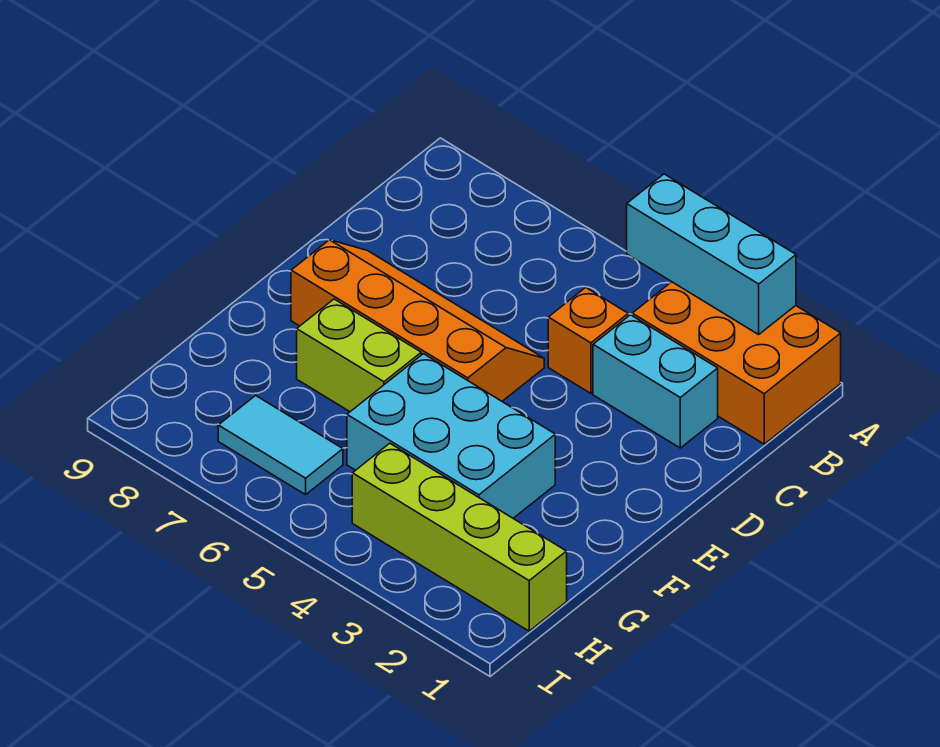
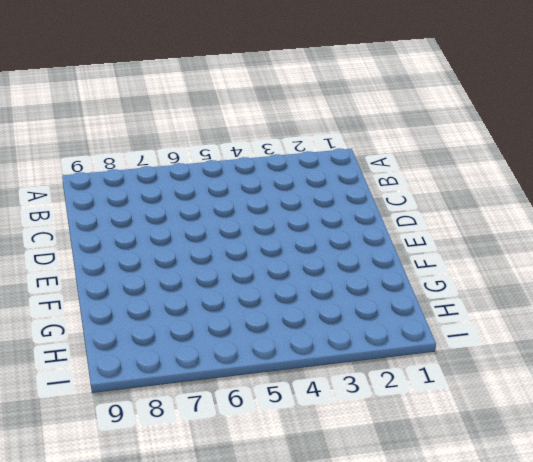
none -> orange 2x3 brick [632,282,841,444]
none -> cyan 1x2 brick [593,315,718,448]

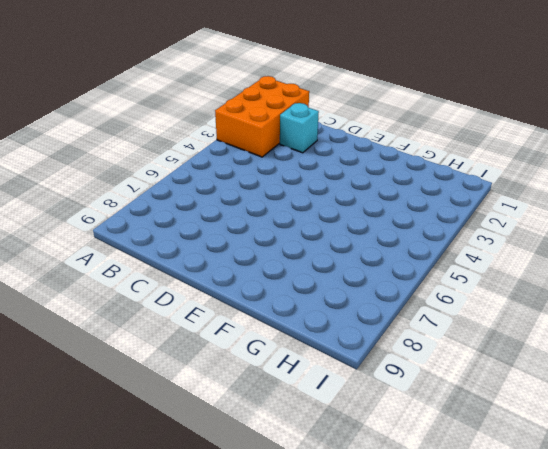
cyan 1x1 brick [280,103,319,153] -> cyan 1x2 brick [593,315,718,448]
none -> orange 1x1 brick [548,288,628,393]
none -> orange 2x4 slope [291,240,544,401]

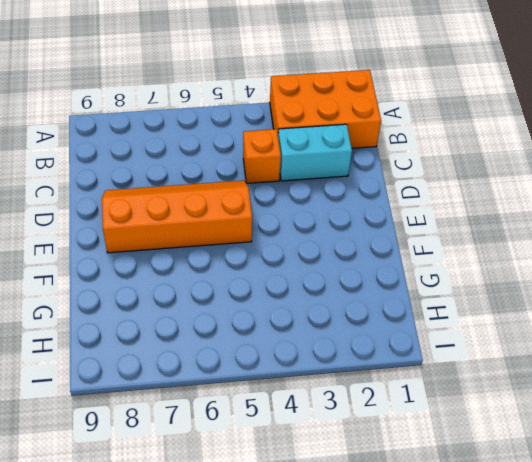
none -> cyan 2x3 brick [347,354,555,518]
none -> lime 1x2 brick [297,299,421,412]

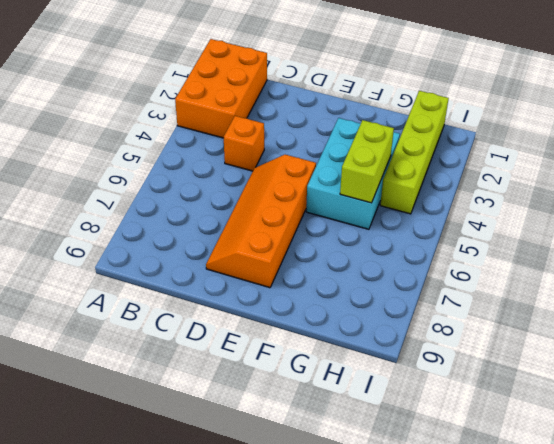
lime 1x2 brick [340,120,394,203] -> lime 1x2 brick moved to [297,299,421,412]
none -> cyan 1x2 brick [593,315,718,448]
none -> cyan 1x2 tile [218,396,343,495]

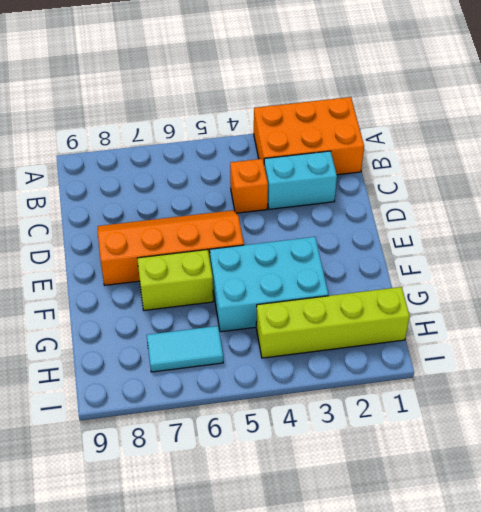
none -> cyan 1x3 brick [627,174,796,334]

